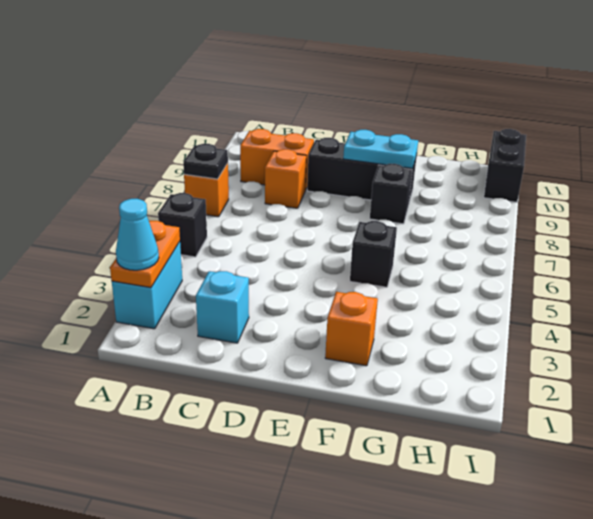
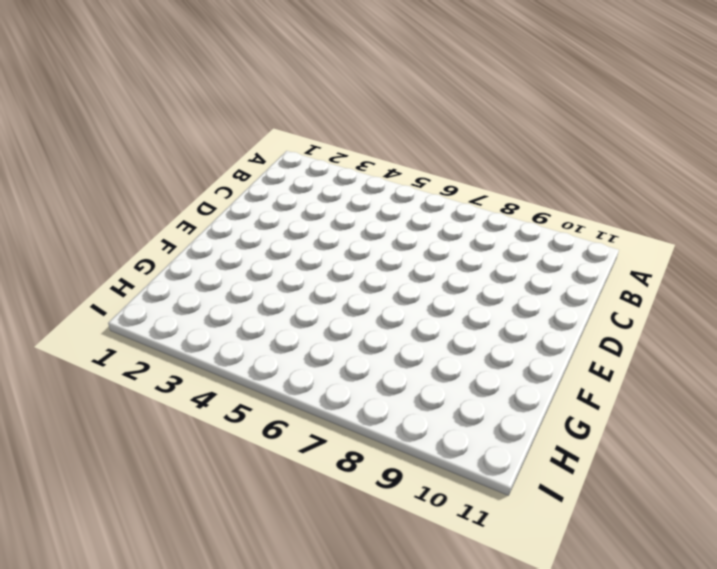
none -> cyan 1x2 brick [112,242,182,329]
none -> black 1x1 brick [158,193,207,257]
none -> orange 1x1 brick [184,163,229,217]

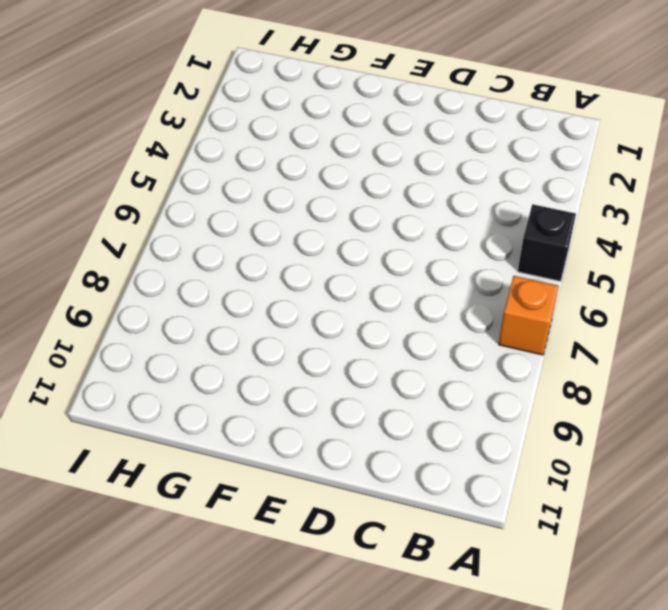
none -> cyan 1x2 brick [112,242,182,329]
none -> orange 1x2 brick [240,129,314,190]
none -> cyan 1x1 brick [196,271,249,343]

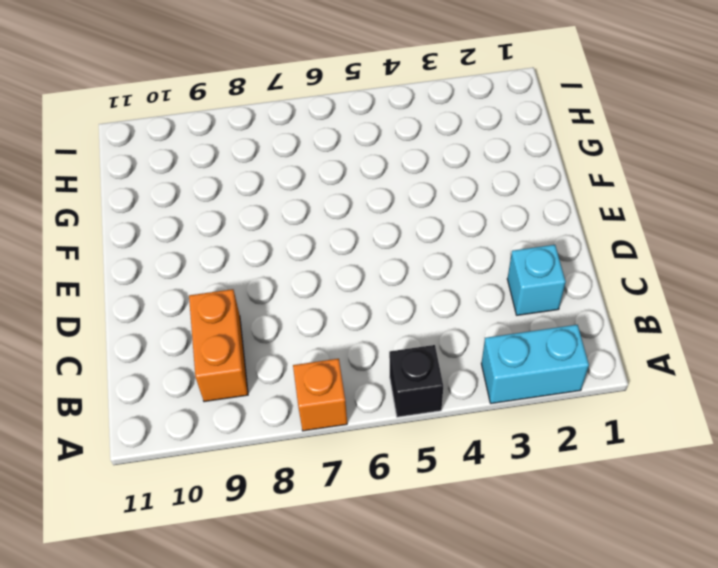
none -> orange 1x1 brick [265,149,306,208]
none -> black 1x3 brick [307,138,417,202]
none -> orange 1x1 brick [325,292,378,366]

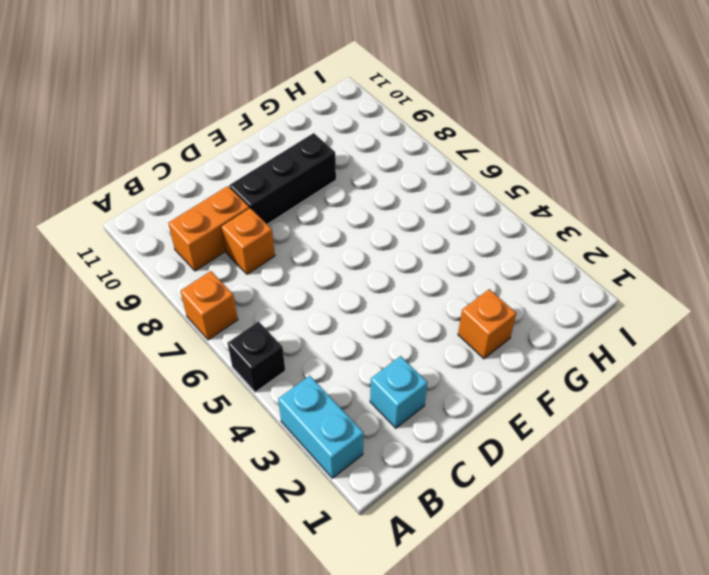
none -> black 1x1 brick [350,221,397,287]
none -> black 1x1 brick [370,164,412,224]
none -> black 1x2 brick [484,129,526,202]

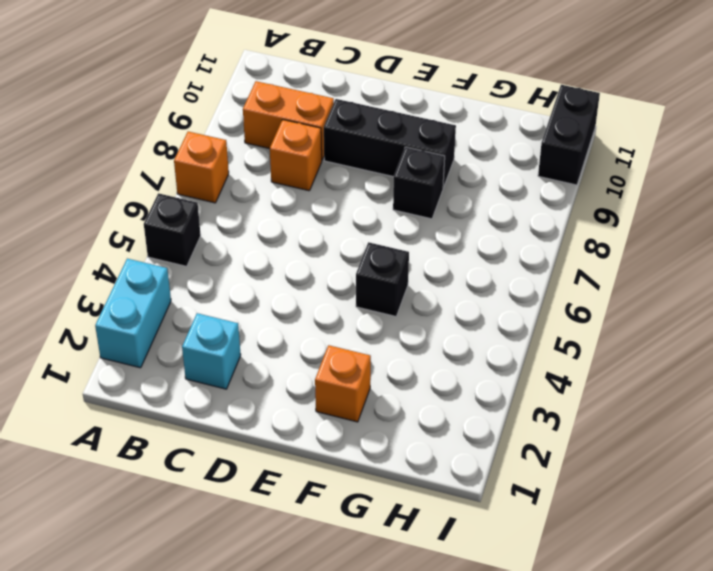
none -> orange 1x2 plate [110,221,180,288]
none -> black 1x1 plate [183,144,228,179]
none -> cyan 1x2 plate [343,130,418,168]

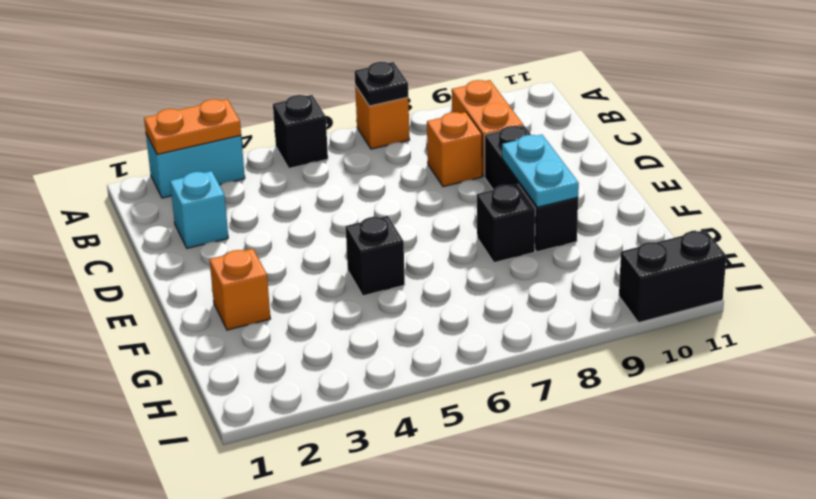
none -> cyan 1x1 cone [116,199,159,270]

